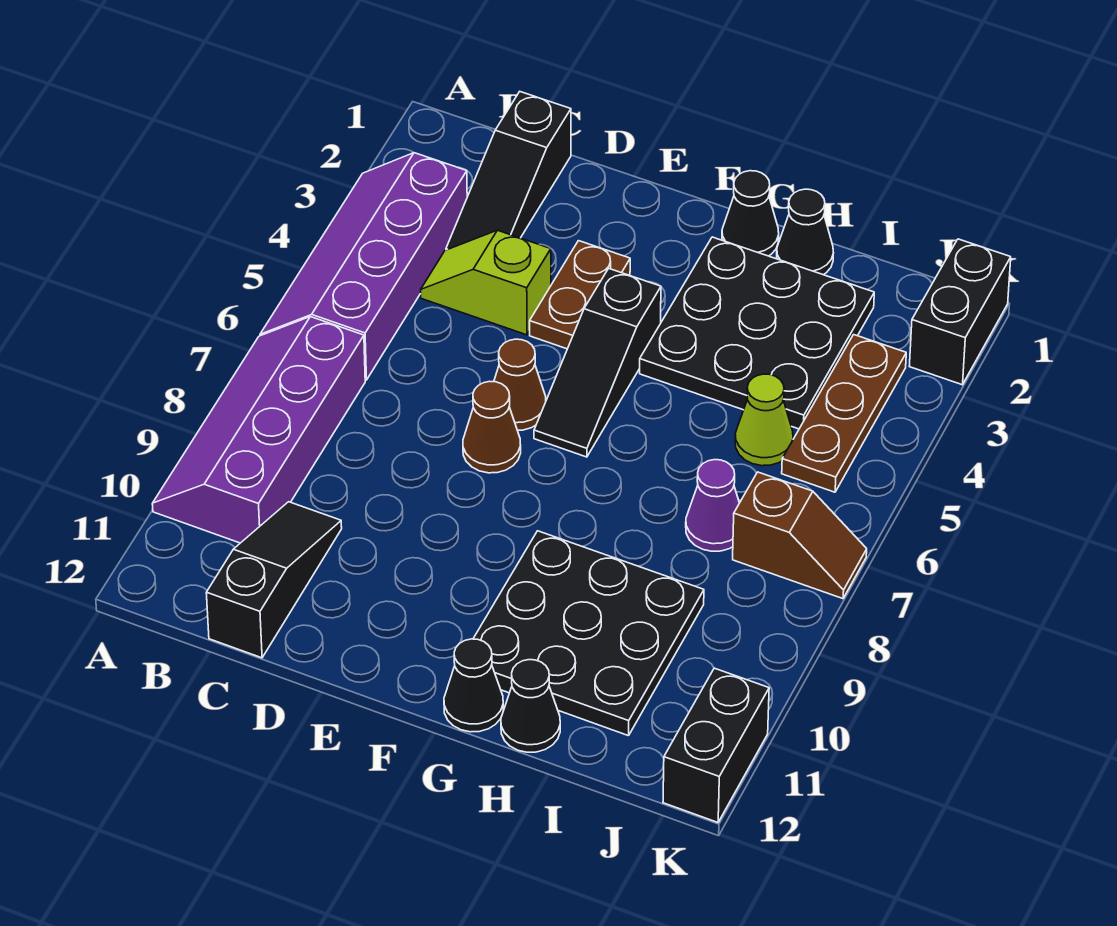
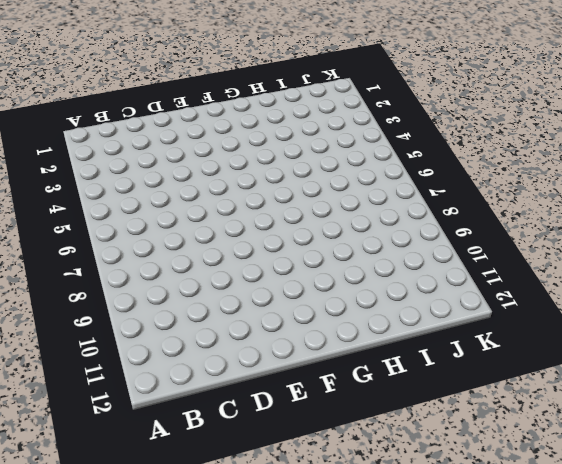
none -> purple 2x4 slope [260,153,467,380]
none -> purple 2x4 slope [152,317,365,543]
none -> black 1x3 slope [446,92,571,250]

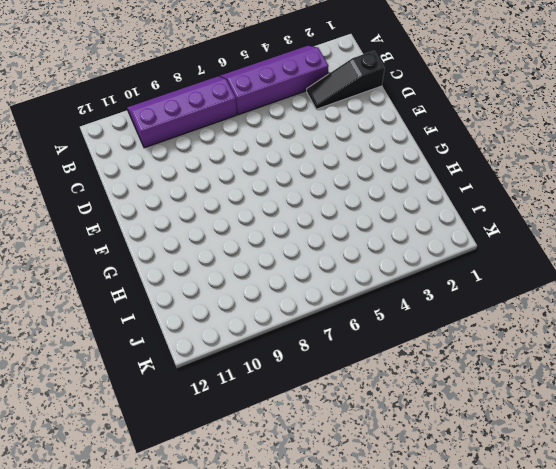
none -> lime 1x2 slope [421,230,551,335]
none -> black 1x3 slope [206,502,342,658]
none -> brown 1x2 plate [530,241,630,349]

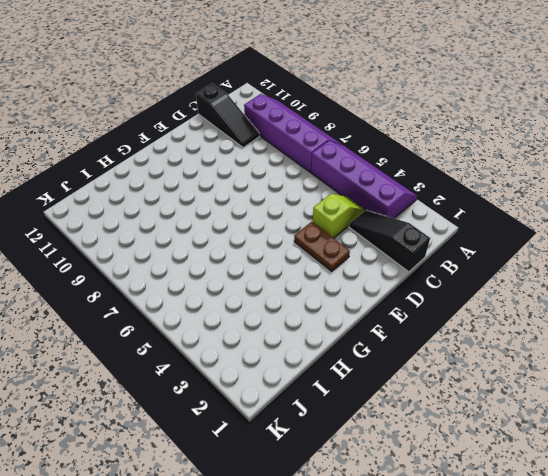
none -> brown 1x1 cone [494,339,546,430]
none -> brown 1x1 cone [463,381,521,473]
none -> black 1x3 slope [534,268,661,457]

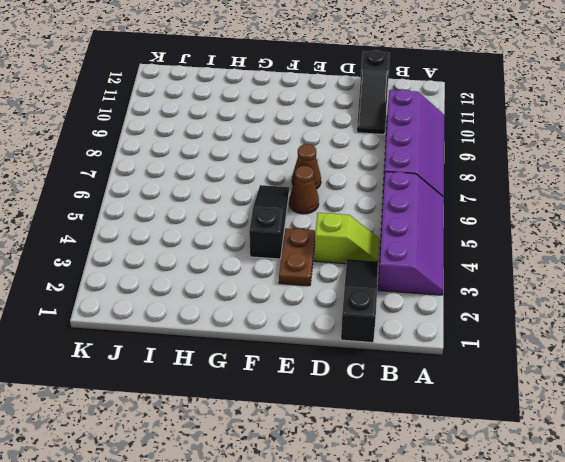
none -> black 1x1 cone [722,171,779,256]
none -> black 3x3 plate [640,237,874,429]
none -> black 3x3 plate [473,531,704,736]

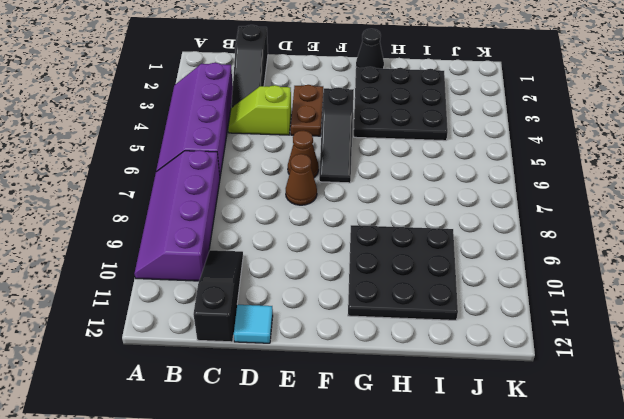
cyan 1x1 tile [234,305,273,343] -> none
none -> black 1x1 cone [444,639,503,732]
none -> black 1x1 cone [777,189,833,275]
none -> black 1x1 cone [501,660,560,752]

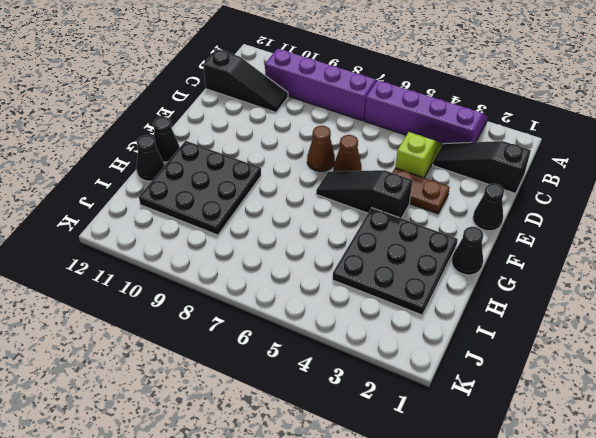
black 1x1 cone [473,183,504,231] -> black 1x1 cone moved to [777,189,833,275]
none -> lime 1x1 cone [735,374,793,466]
none -> purple 1x1 cone [686,460,739,551]
none -> brown 1x3 plate [782,335,906,492]

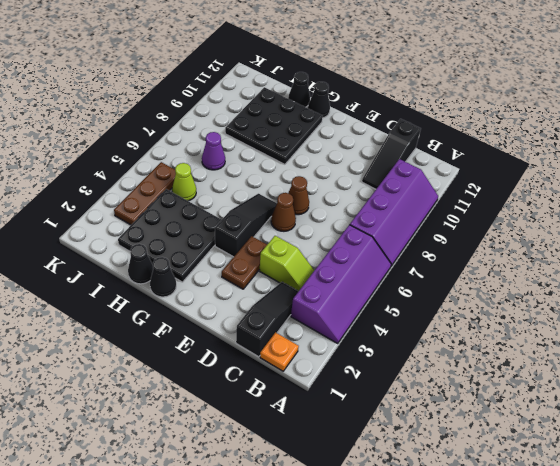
orange 1x1 plate [260,332,299,371] -> none
none -> brown 1x2 slope [733,472,867,599]
none -> black 1x2 brick [909,239,1011,385]
none -> black 1x2 brick [663,668,769,822]

